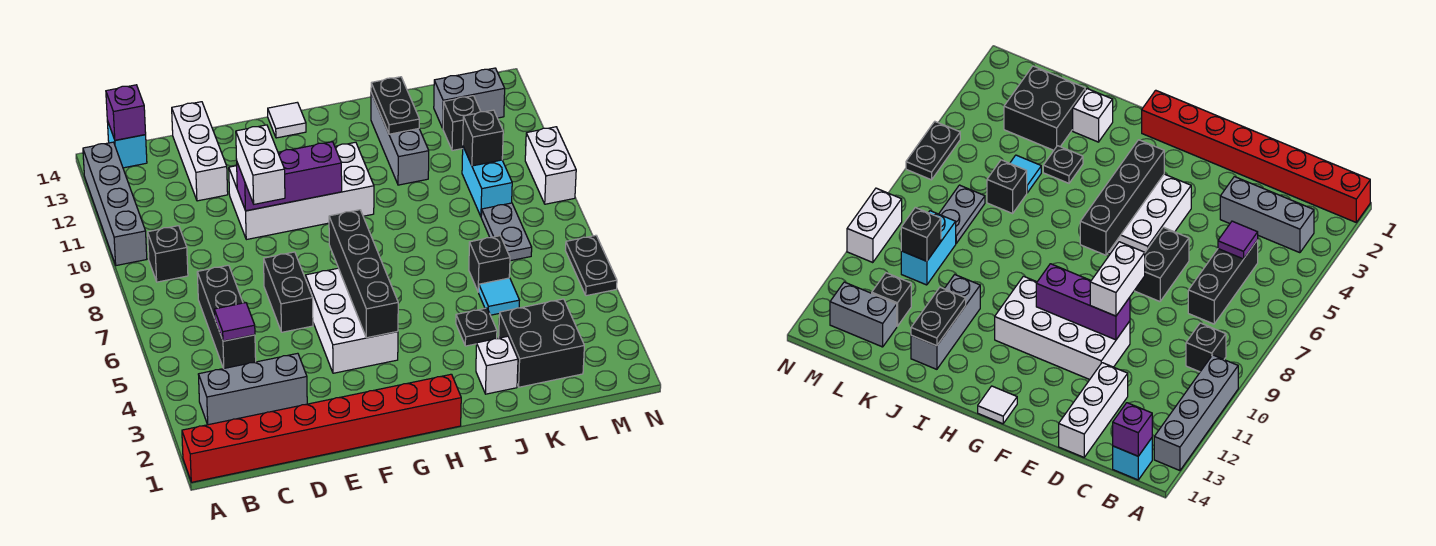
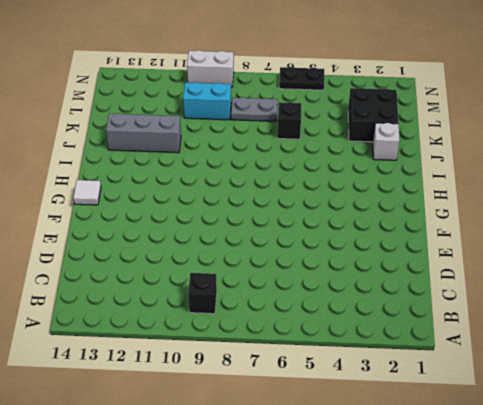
none -> red 1x8 brick [182,374,461,482]
none -> grey 1x4 brick [83,142,147,266]
none -> grey 1x3 brick [198,353,307,425]
none -> cyan 1x1 brick [107,121,147,168]

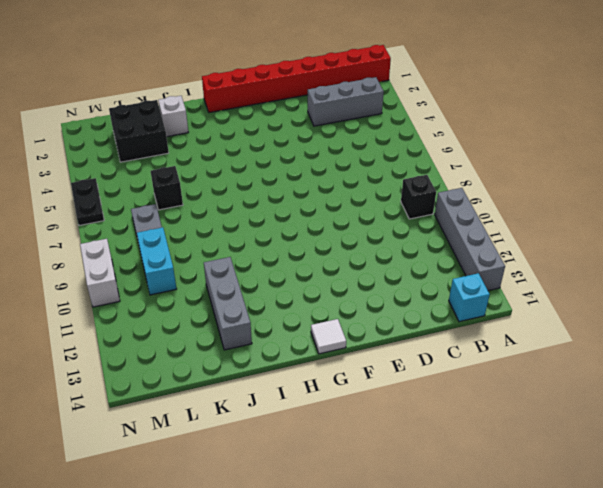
none -> black 1x3 brick [197,265,256,368]
none -> white 1x3 brick [172,102,228,201]
none -> black 1x2 brick [264,252,313,332]
none -> white 2x4 brick [229,142,374,240]

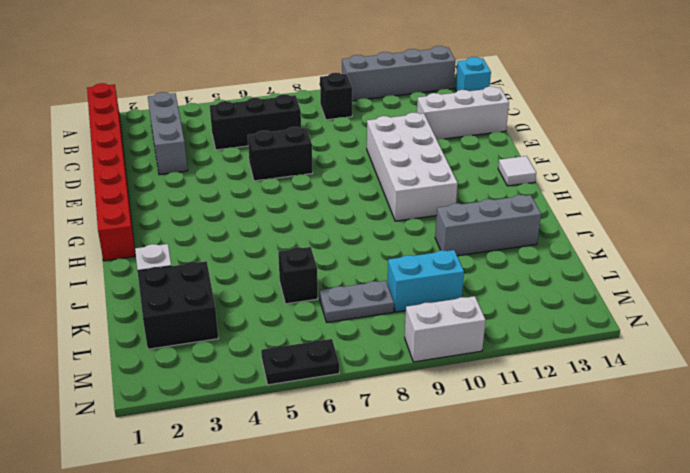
none -> white 2x3 brick [306,268,398,373]
none -> black 1x1 plate [456,308,497,346]
none -> cyan 1x1 tile [479,278,520,315]
none -> black 1x1 brick [443,96,481,151]

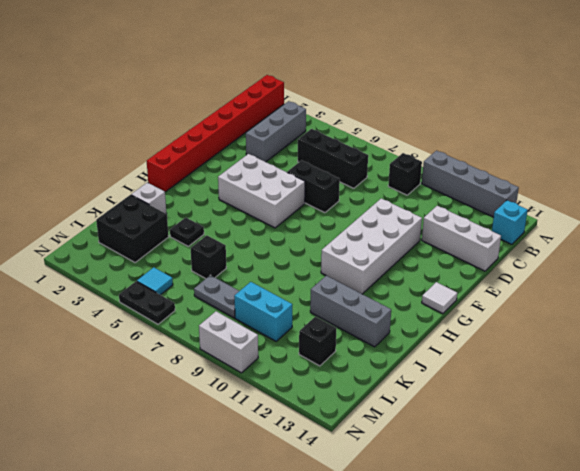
cyan 1x1 tile [137,267,173,295] -> cyan 1x1 tile moved to [479,278,520,315]
none -> grey 1x2 brick [434,68,505,128]
none -> purple 1x1 brick [106,85,146,140]
none -> purple 1x1 tile [214,303,255,341]
none -> purple 1x3 brick [237,142,342,211]

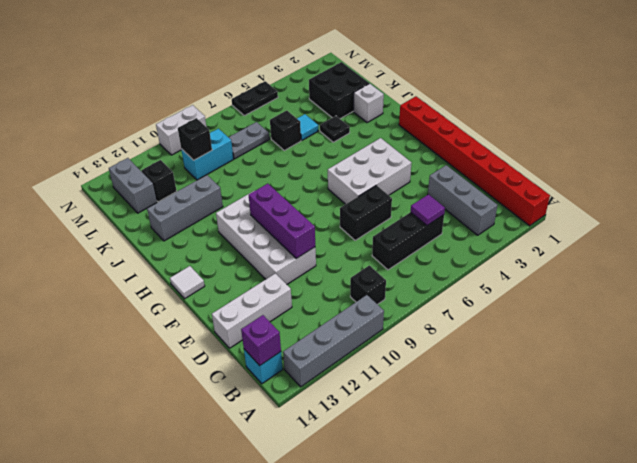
none -> black 1x4 brick [329,210,398,338]
none -> black 1x2 plate [371,77,419,134]
none -> white 1x2 brick [236,125,285,204]

